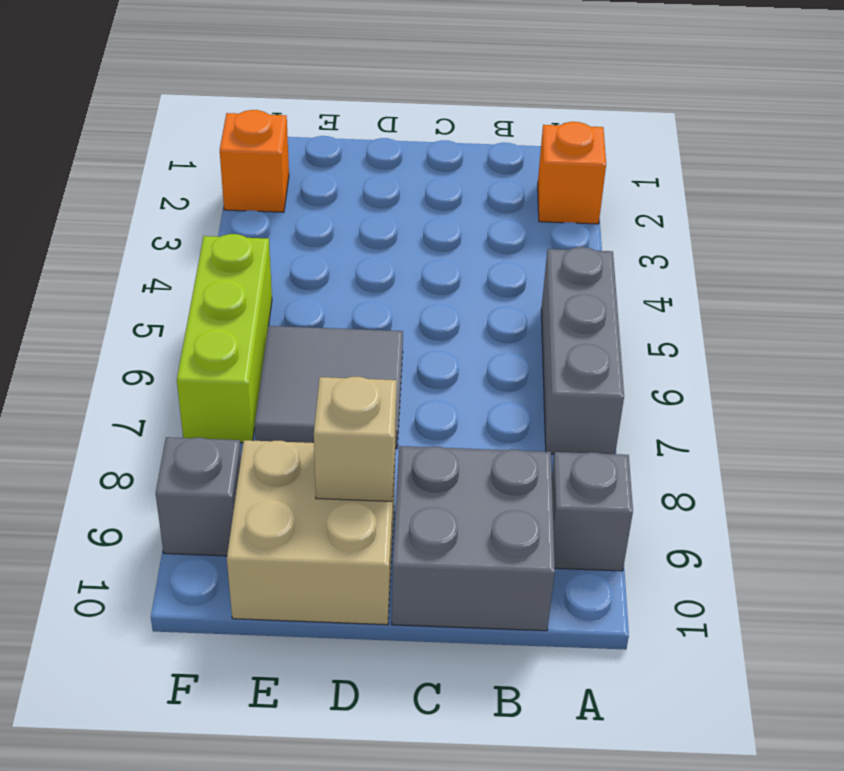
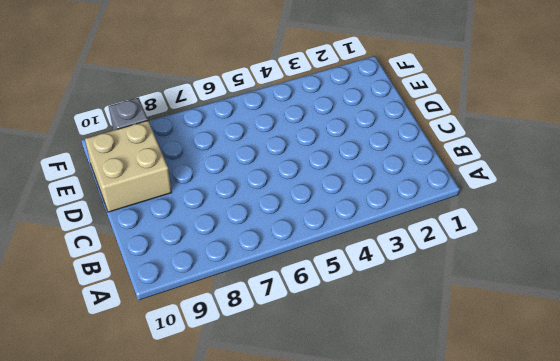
none -> orange 1x1 brick [538,122,606,224]
none -> grey 1x3 brick [541,247,624,454]

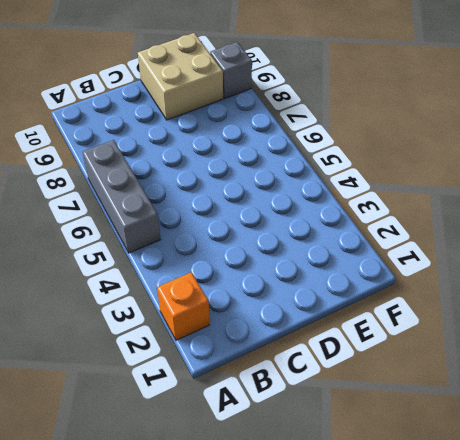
none -> grey 1x1 brick [552,452,633,571]
none -> grey 2x2 brick [392,446,555,631]

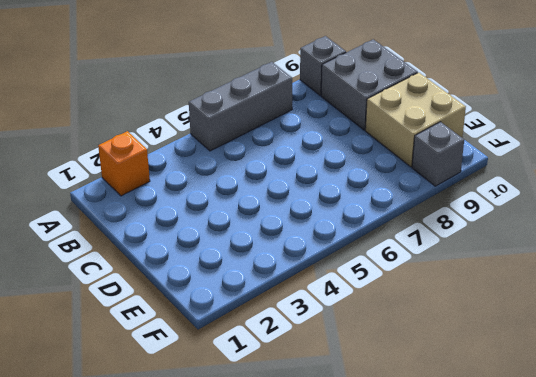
none -> grey 2x2 tile [255,326,403,449]
none -> orange 1x1 brick [220,110,289,212]

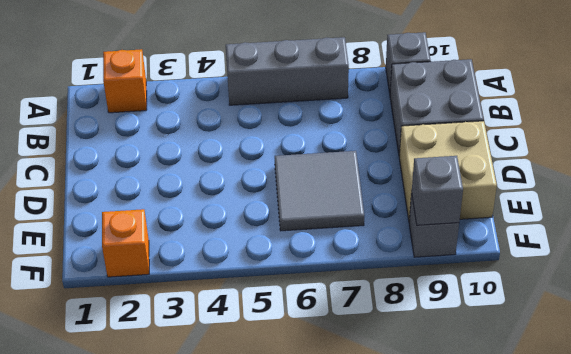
grey 1x1 brick [411,156,463,225] -> none
none -> lime 1x3 brick [177,234,272,443]
none -> tan 1x1 brick [314,377,397,501]

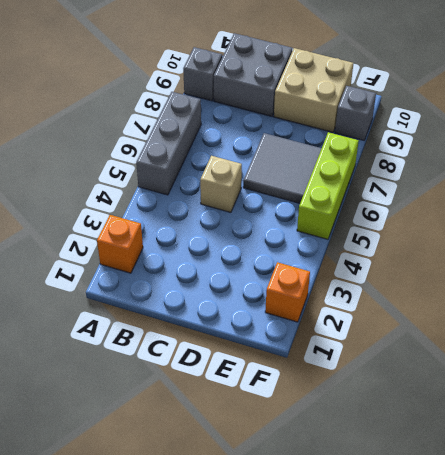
tan 1x1 brick [200,156,242,212] -> tan 1x1 brick moved to [314,377,397,501]

